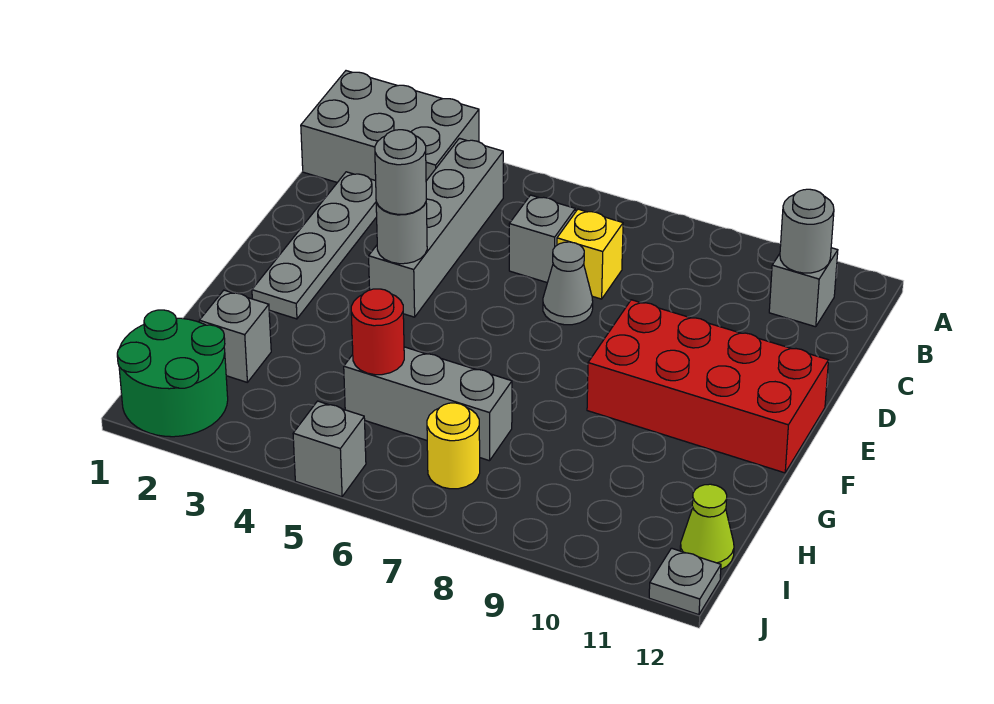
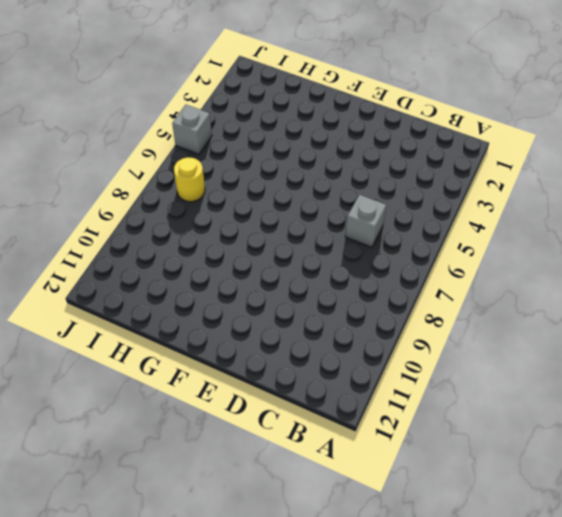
none -> grey 2x3 brick [301,71,479,183]
none -> grey 1x4 brick [369,138,503,317]
none -> grey 1x1 brick [769,248,838,327]

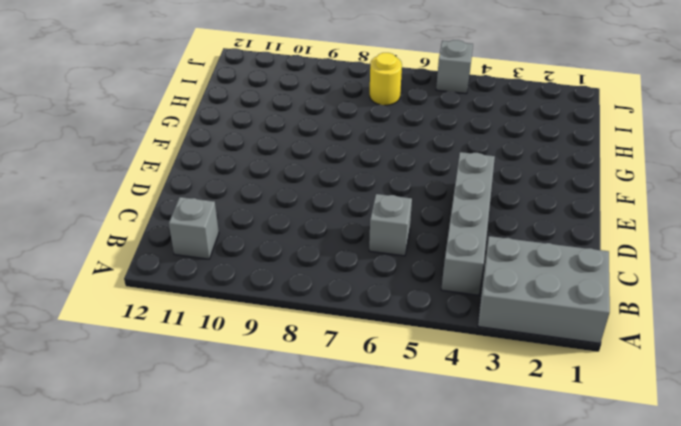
none -> grey 1x4 plate [252,172,377,319]
none -> yellow 1x1 brick [557,209,623,299]
none -> grey 1x1 cone [543,242,593,325]

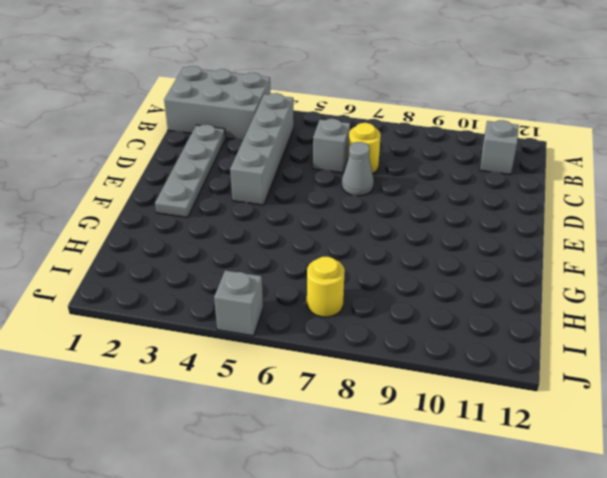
yellow 1x1 round brick [348,123,381,174] -> yellow 1x1 brick [557,209,623,299]
none -> red 2x4 brick [587,300,829,473]
none -> grey 1x1 brick [199,290,271,382]
none -> grey 1x3 brick [344,347,512,461]

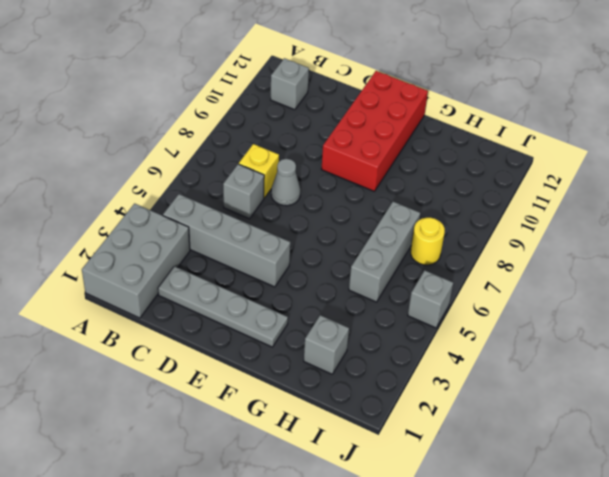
none -> green 2x2 round brick [117,310,228,437]
none -> lime 1x1 cone [680,484,734,569]
none -> grey 1x1 plate [649,548,721,615]

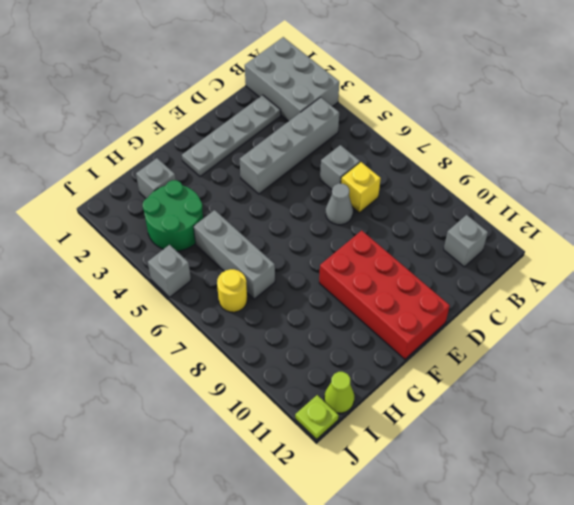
green 2x2 round brick [143,180,203,251] -> green 2x2 round brick moved to [117,310,228,437]
lime 1x1 plate [295,395,339,439] -> grey 1x1 plate [649,548,721,615]
none -> grey 1x1 round brick [780,189,834,273]
none -> grey 1x1 round brick [376,203,427,264]
none -> red 1x1 round brick [351,289,404,375]

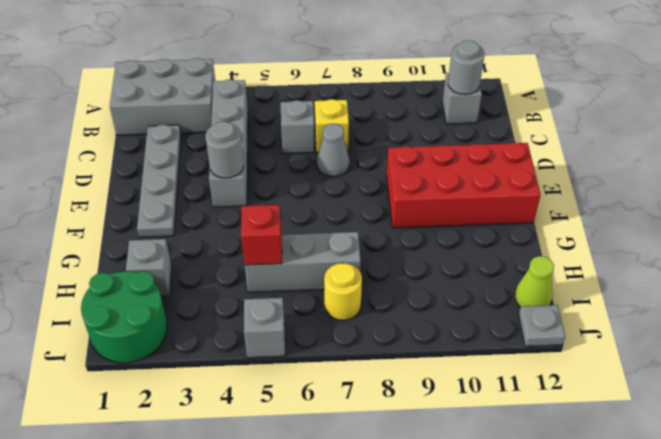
red 1x1 brick [241,205,282,265] -> red 1x1 round brick [351,289,404,375]
none -> grey 1x1 round brick [375,130,426,214]

